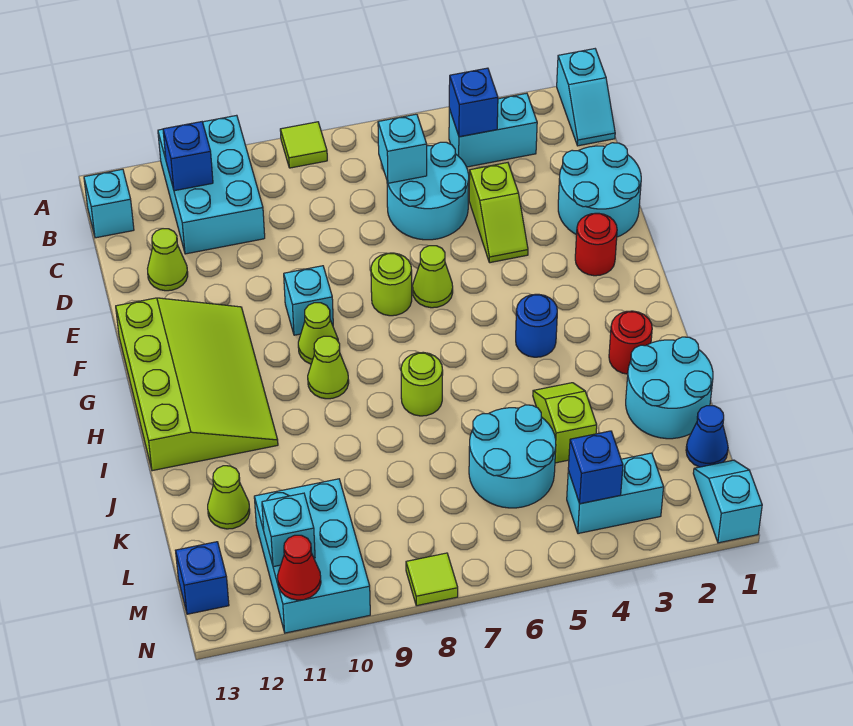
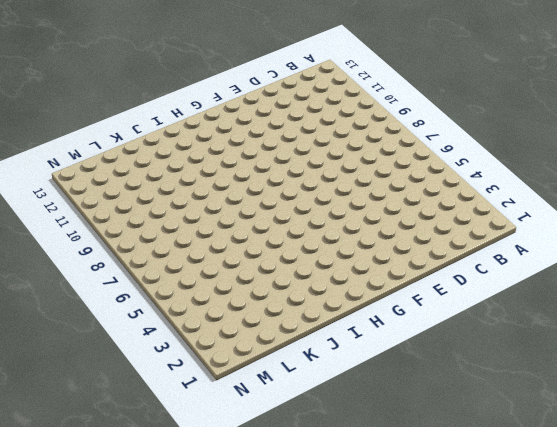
none -> cyan 1x2 slope [557,49,615,146]
none -> lime 1x1 tile [280,122,327,168]
none -> cyan 2x3 brick [158,115,265,254]
none -> cyan 1x2 brick [449,93,537,167]

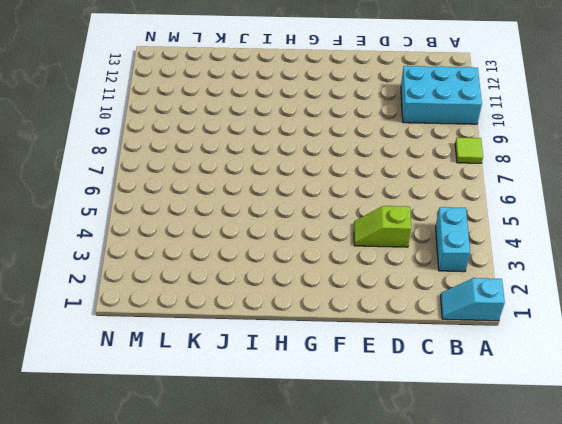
none -> cyan 1x1 brick [84,169,134,238]
none -> cyan 2x2 round brick [387,142,469,240]
none -> cyan 2x2 round brick [558,143,641,237]
none -> lime 1x1 cone [148,229,188,291]

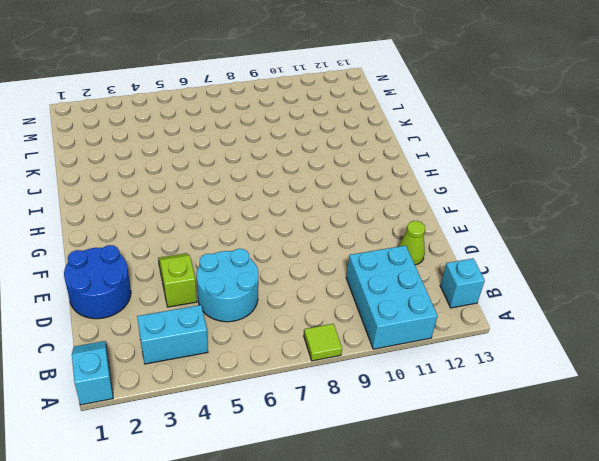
blue 2x2 round brick [64,245,131,319] -> cyan 2x2 round brick [558,143,641,237]
none -> red 1x1 round brick [575,213,617,276]
none -> lime 1x1 cone [413,246,453,308]
none -> lime 1x1 round brick [371,253,412,316]
none -> cyan 1x1 brick [284,266,333,335]

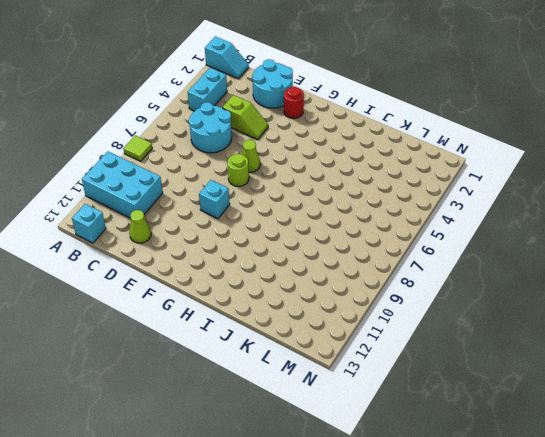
none -> lime 3x4 slope [116,298,278,471]
none -> lime 1x1 cone [298,303,338,364]
none -> blue 1x1 round brick [516,294,557,357]
none -> lime 1x1 cone [308,336,349,399]

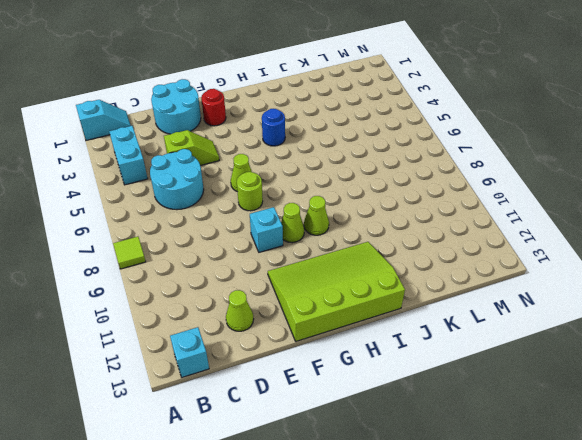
none -> cyan 2x3 brick [158,115,265,254]
none -> red 1x1 round brick [609,311,652,374]
none -> lime 1x1 round brick [401,352,443,416]
none -> cyan 2x2 round brick [626,337,713,439]

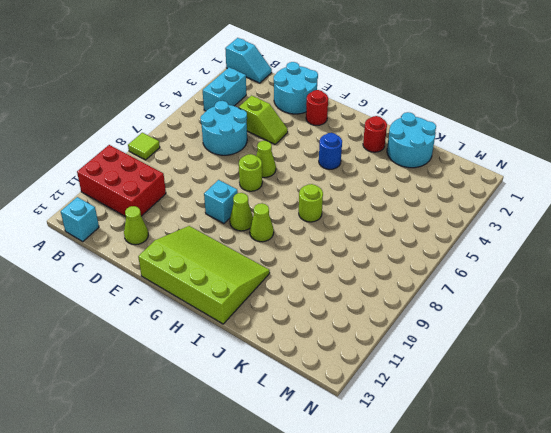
red 2x3 brick [77,145,166,217] -> cyan 2x3 brick [158,115,265,254]
none -> lime 1x2 slope [533,383,597,463]
none -> cyan 2x2 round brick [469,405,556,508]
none -> lime 1x1 cone [208,466,250,529]
none -> blue 1x1 cone [686,406,728,467]

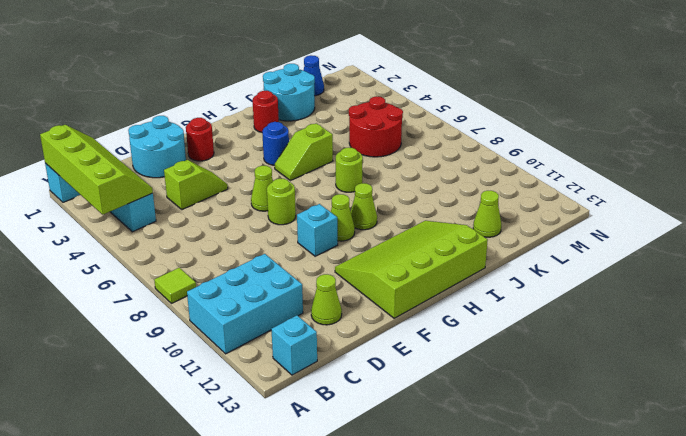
lime 2x4 slope [40,125,153,215] -> blue 1x1 brick [449,68,498,137]
lime 1x2 slope [275,123,333,181] -> lime 1x2 slope moved to [533,383,597,463]
red 2x2 round brick [349,96,403,157] -> cyan 2x2 round brick [469,405,556,508]
none -> cyan 2x2 round brick [387,142,469,240]
none -> cyan 2x3 brick [254,479,370,633]
none -> cyan 1x2 slope [693,460,762,543]
none -> cyan 1x2 brick [567,453,664,534]

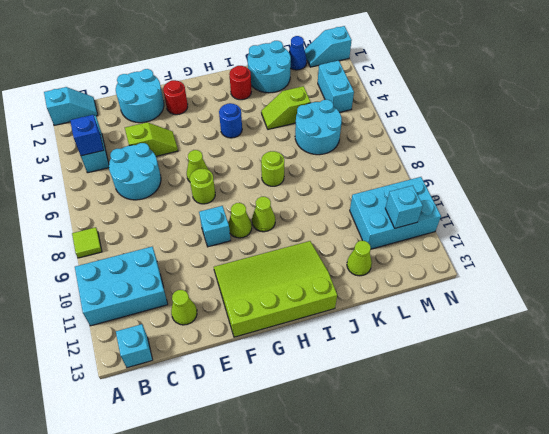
none -> blue 1x1 brick [175,542,229,614]
none -> lime 1x1 tile [406,553,458,606]
none -> blue 1x1 brick [163,122,213,191]
none -> cyan 1x1 brick [378,114,427,183]

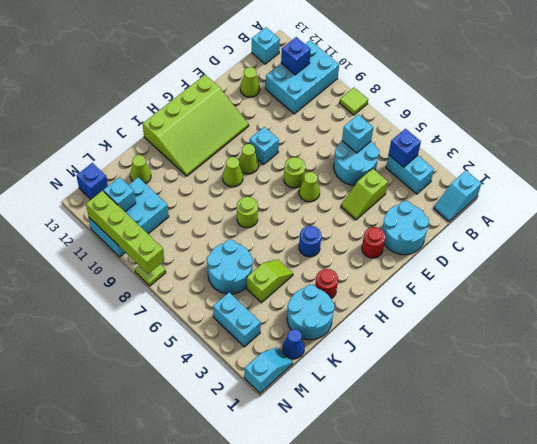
lime 1x4 brick [86,191,164,274] -> red 1x1 cone [277,535,321,600]
none -> blue 1x1 brick [568,431,623,504]

